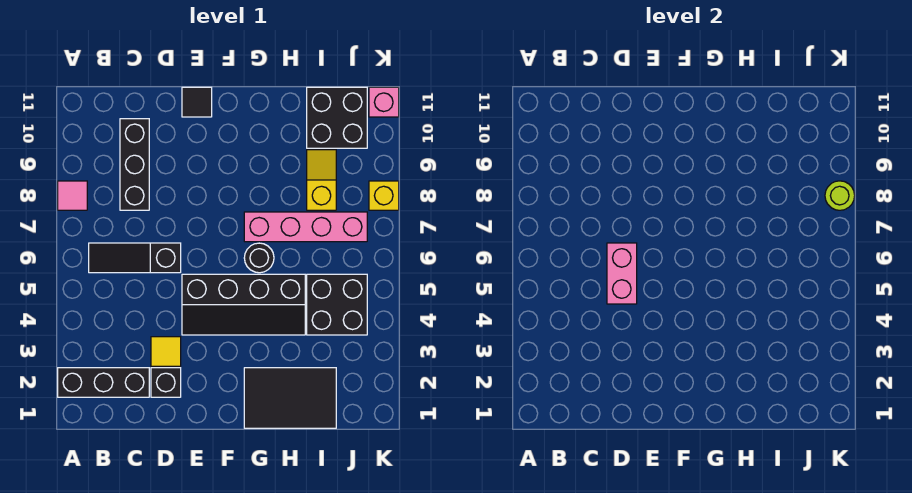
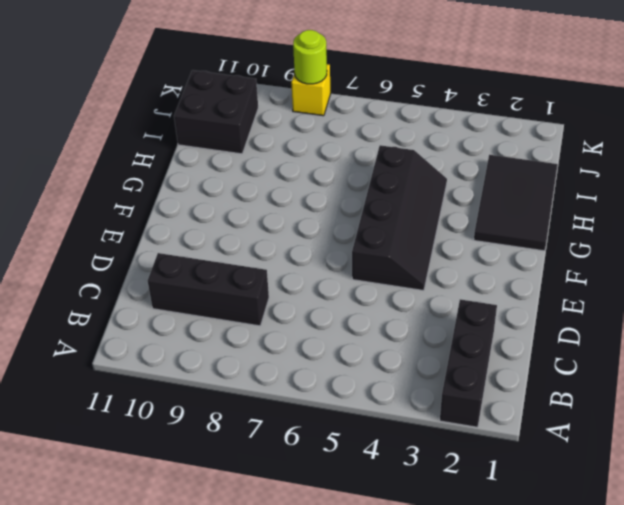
none -> pink 1x1 tile [58,181,87,210]
none -> black 1x3 slope [89,243,181,273]
none -> black 1x1 brick [151,368,181,397]

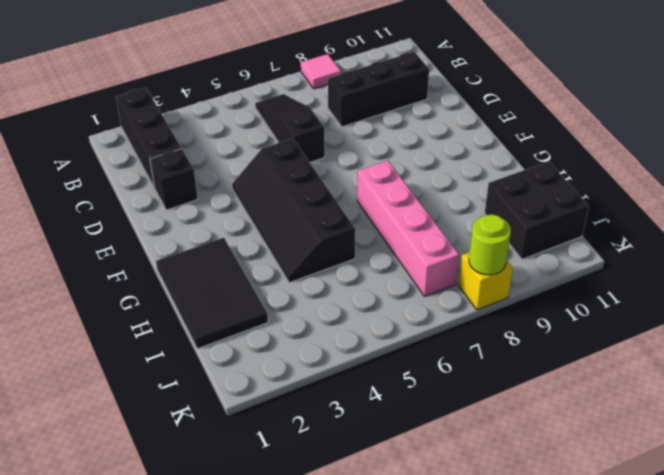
none -> yellow 1x1 tile [151,337,181,366]
none -> black 1x1 tile [182,87,212,117]
none -> black 1x1 round brick [244,243,274,273]

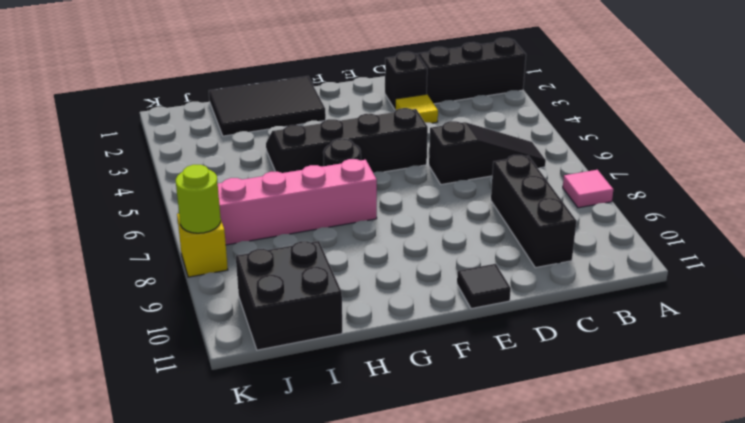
none -> black 2x2 brick [307,274,367,335]
none -> yellow 1x2 slope [307,150,336,210]
none -> pink 1x1 brick [369,87,399,117]

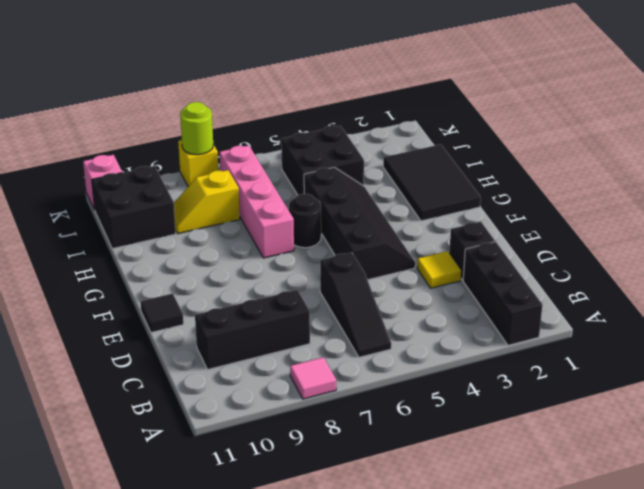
none -> pink 1x2 brick [607,243,637,304]

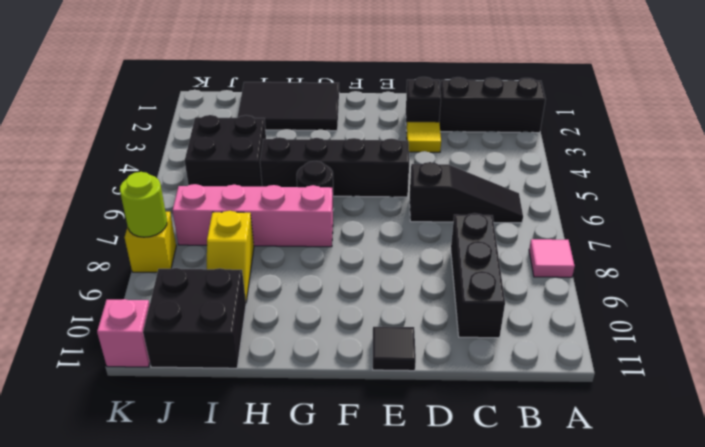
none -> pink 1x2 brick [607,243,637,304]

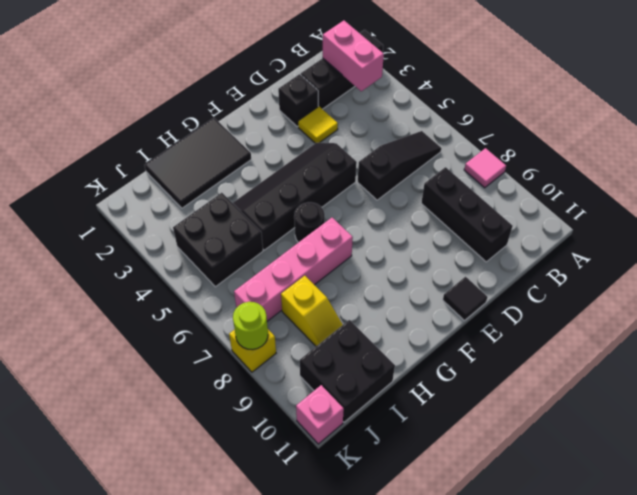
pink 1x2 brick [323,21,384,91] -> pink 1x2 brick moved to [607,243,637,304]

